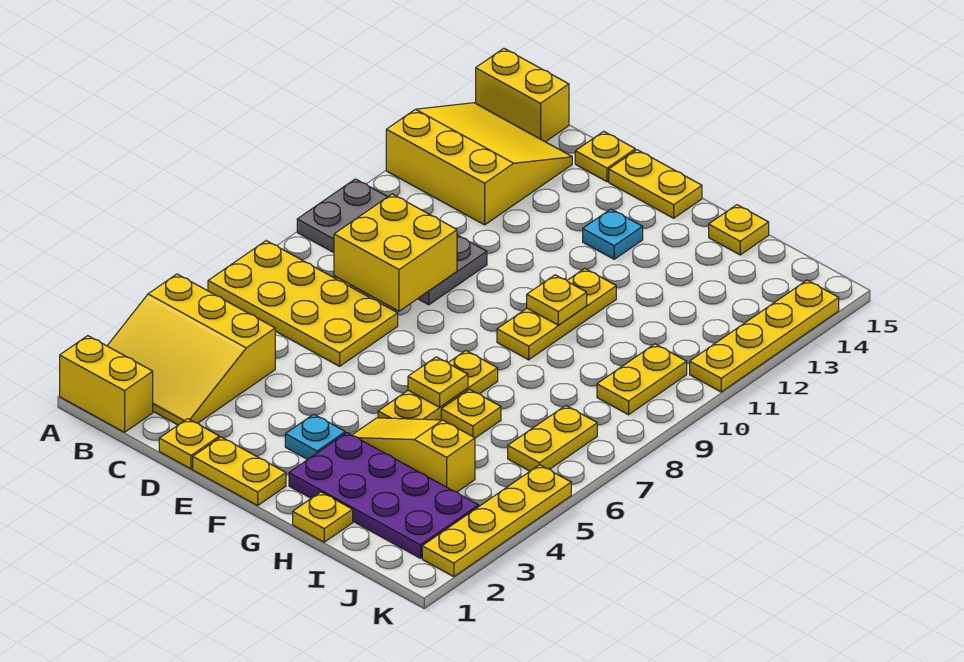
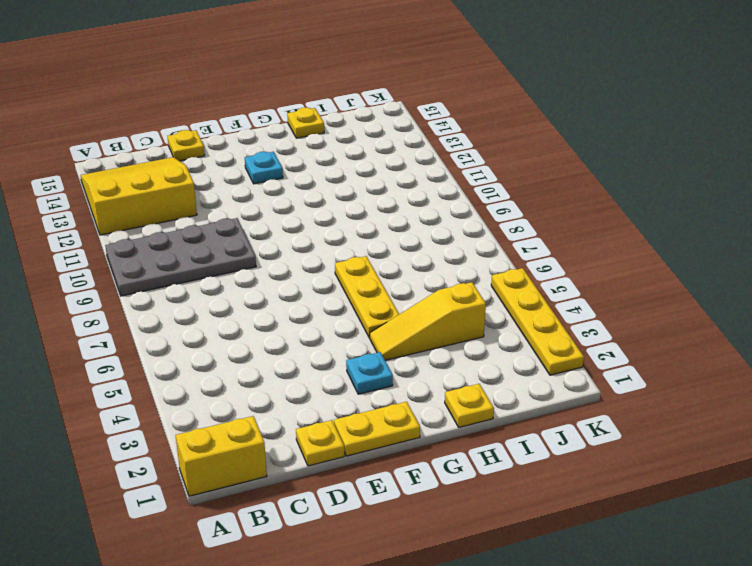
none -> yellow 3x3 slope [107,274,275,425]
none -> yellow 2x4 plate [208,241,398,366]
none -> yellow 1x2 brick [476,48,569,142]

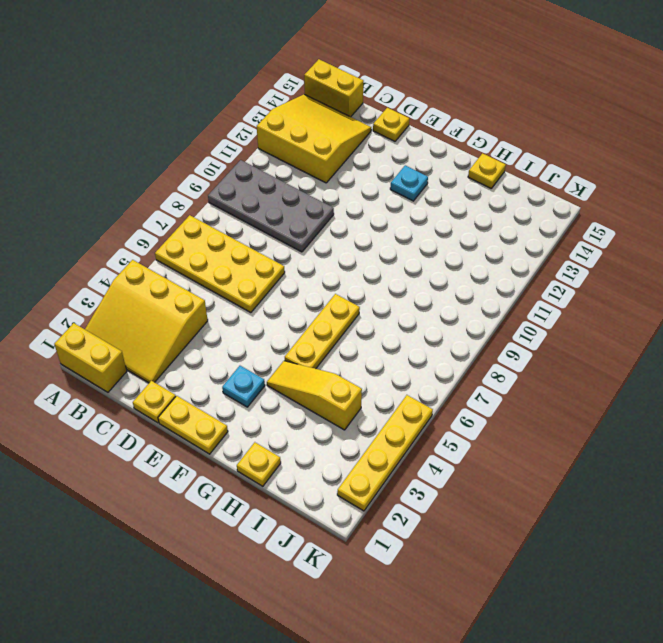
none -> yellow 1x2 plate [609,150,702,218]
none -> purple 2x4 plate [289,433,479,558]
none -> yellow 1x3 plate [497,268,616,360]

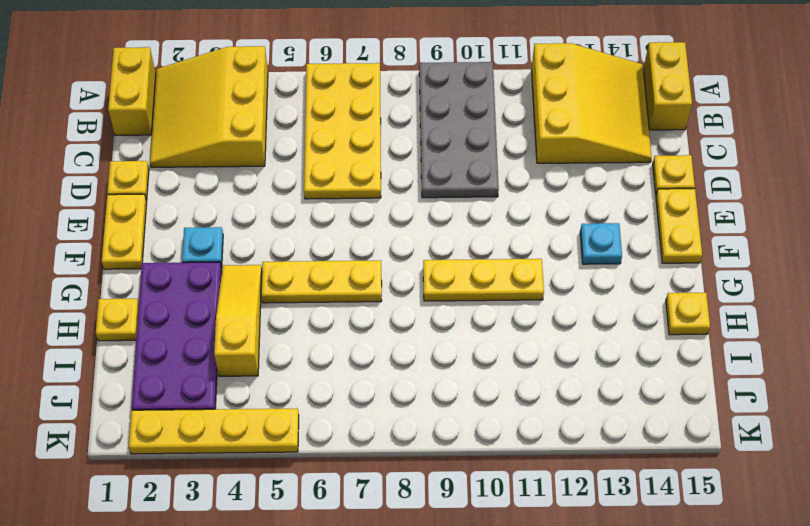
none -> yellow 1x1 plate [441,389,501,438]
none -> yellow 1x2 plate [508,406,597,471]
none -> yellow 1x2 plate [597,344,687,415]

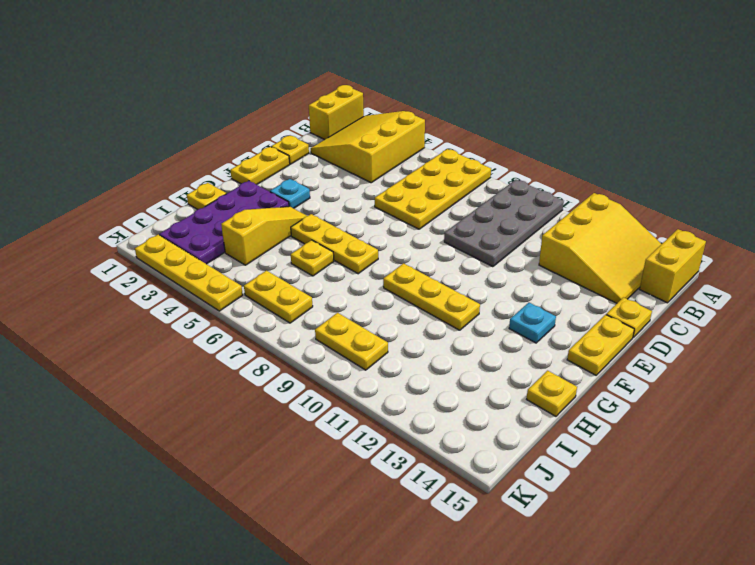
none -> yellow 1x4 plate [690,280,839,392]
none -> yellow 2x2 brick [334,194,457,311]
none -> yellow 1x1 plate [408,357,468,407]

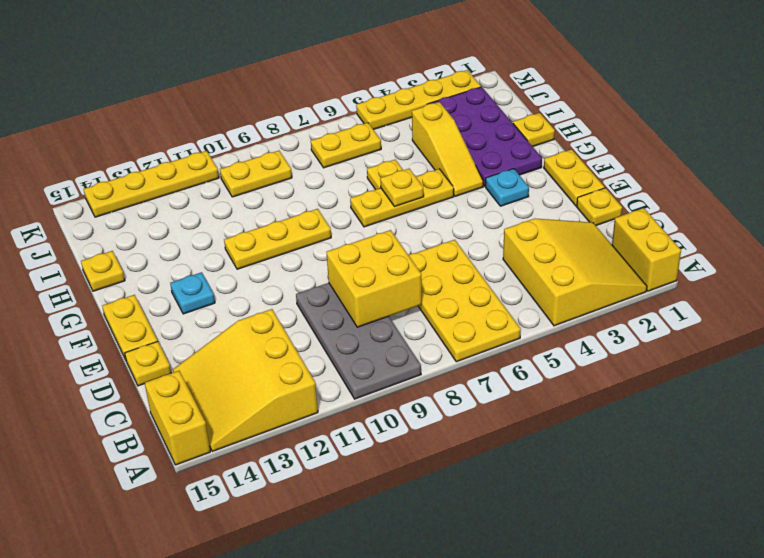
none -> yellow 1x1 plate [527,275,587,325]

